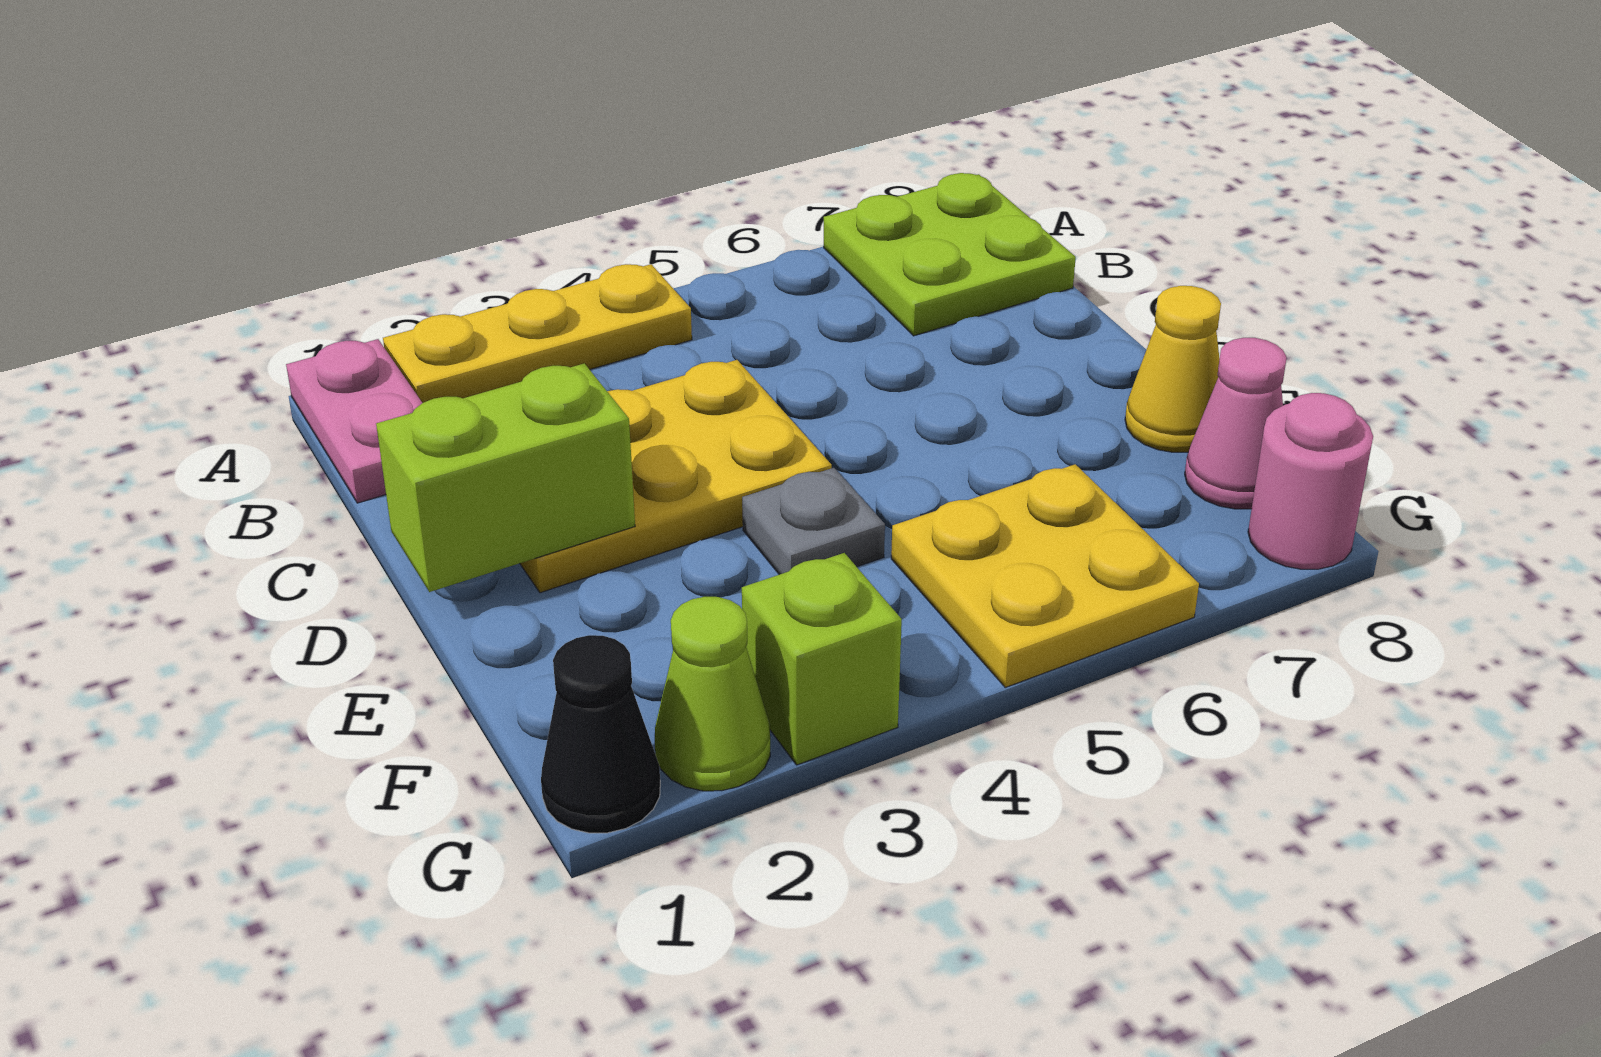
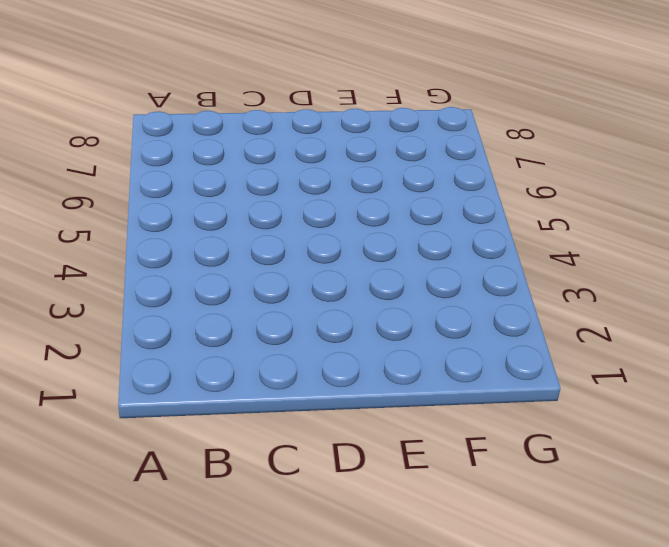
none -> pink 1x2 plate [286,339,422,503]
none -> yellow 1x3 plate [383,264,692,403]
none -> lime 2x2 plate [824,173,1076,336]

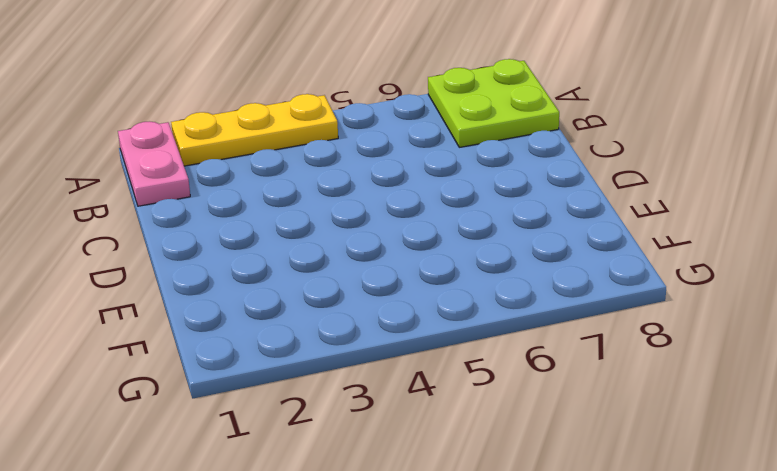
none -> yellow 2x3 plate [520,360,832,593]
none -> grey 1x1 plate [742,468,885,575]
none -> yellow 1x1 cone [1125,286,1221,452]

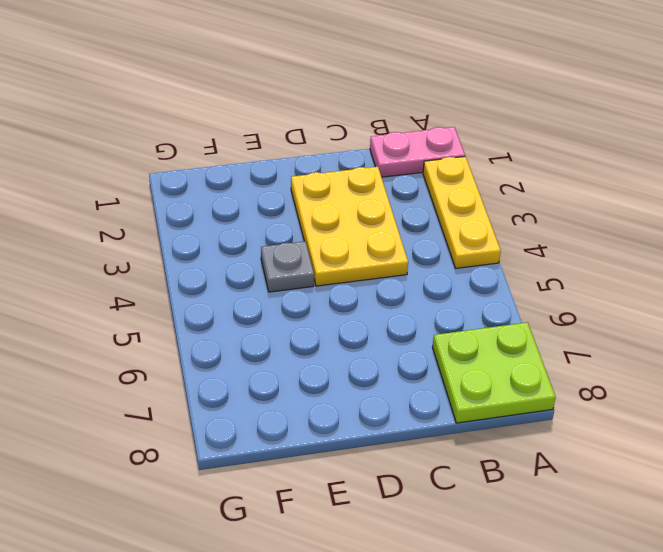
none -> yellow 1x1 cone [1125,286,1221,452]
none -> yellow 2x2 plate [891,464,1199,687]
none -> pink 1x1 cone [1185,338,1286,509]

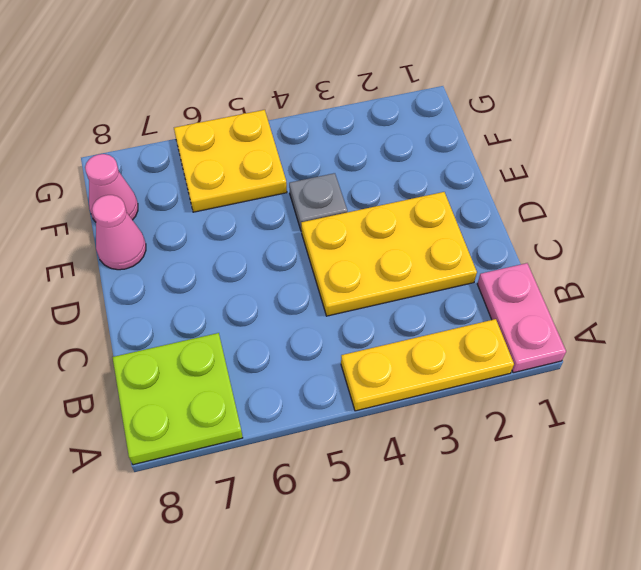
pink 1x1 cone [92,195,146,270] -> yellow 1x1 cone [1125,286,1221,452]
none -> black 1x1 cone [541,635,660,833]
none -> lime 1x1 cone [655,597,770,791]
none -> lime 1x1 brick [742,553,902,765]

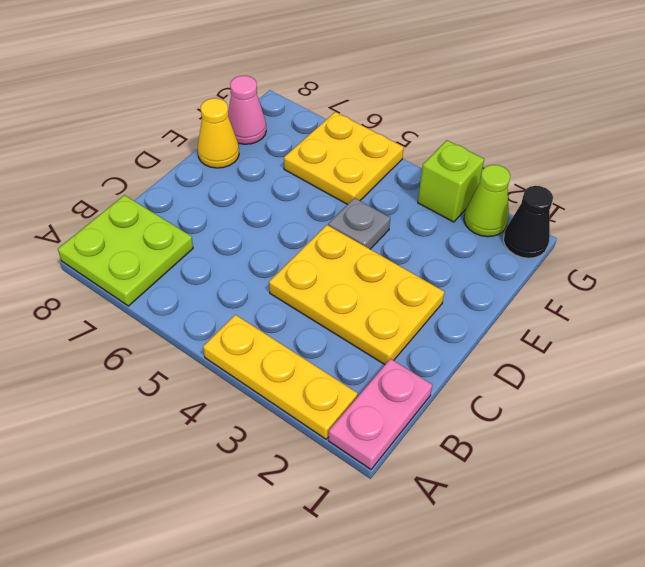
none -> pink 1x1 round brick [1248,393,1373,569]
none -> lime 1x2 brick [376,363,635,592]

